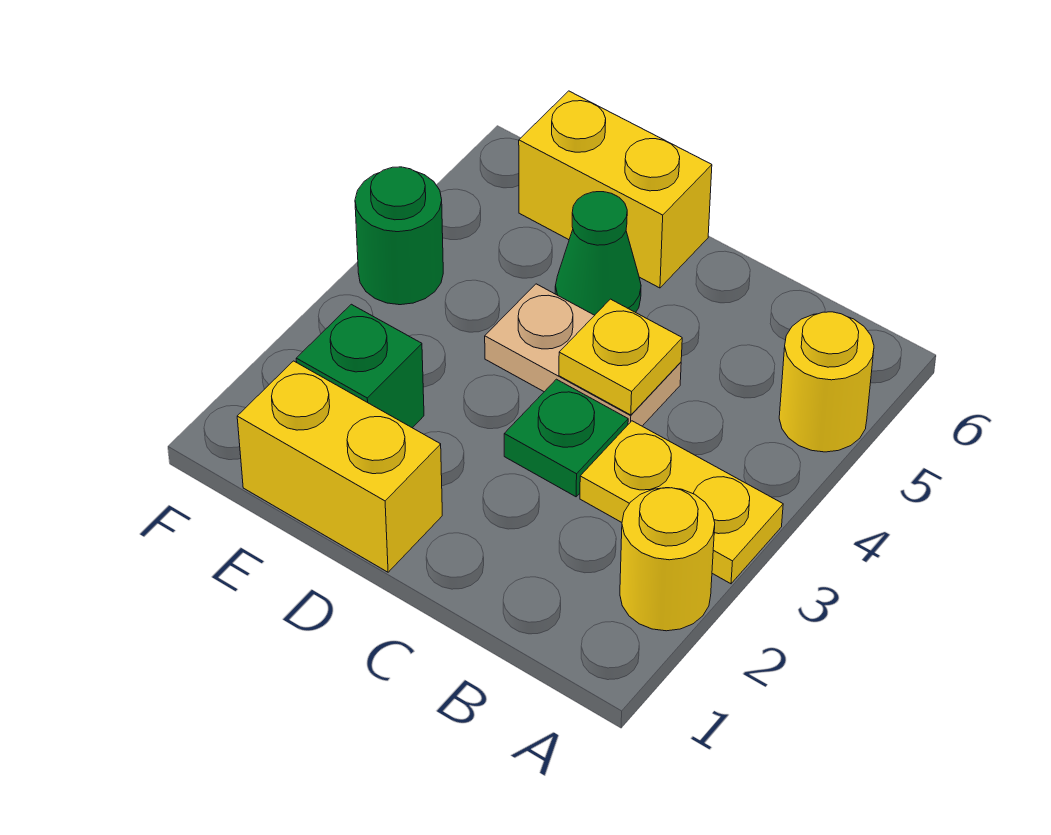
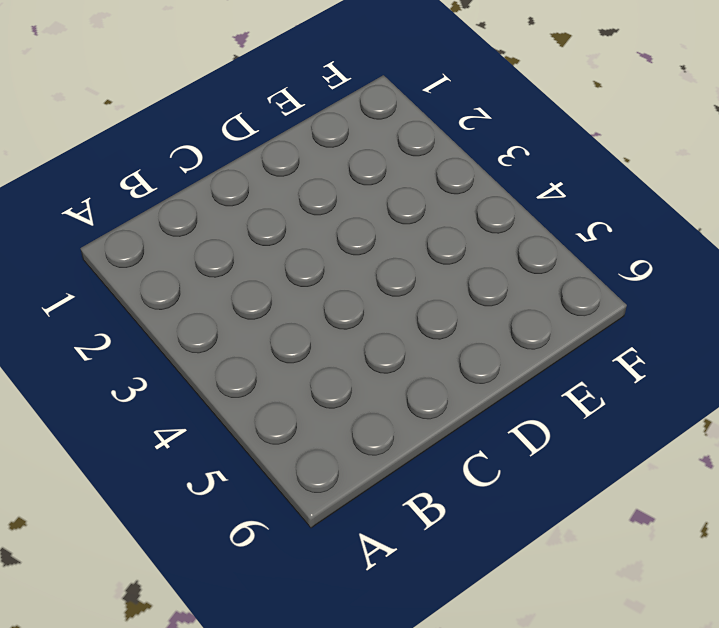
none -> yellow 1x1 round brick [620,488,715,631]
none -> yellow 1x2 plate [580,421,783,584]

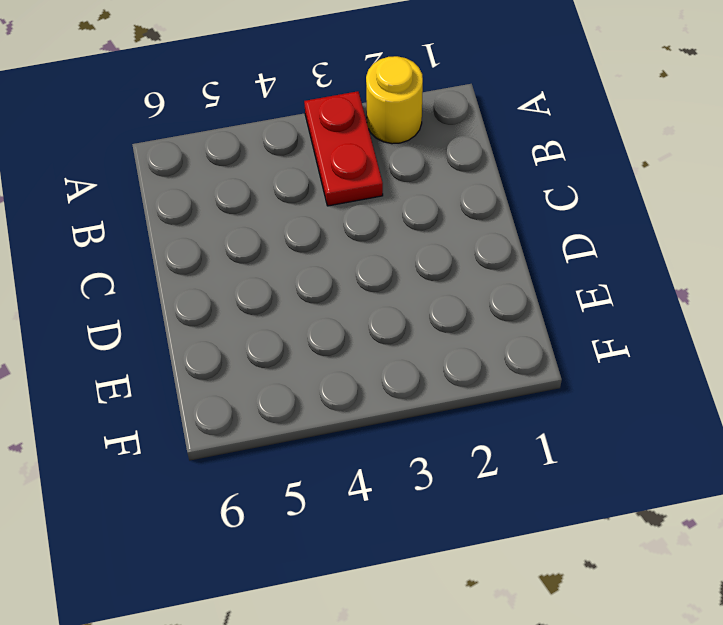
red 1x2 plate [304,91,383,206] -> yellow 1x2 plate [580,421,783,584]
none -> yellow 1x1 round brick [779,312,874,452]
none -> green 1x1 plate [504,379,628,497]

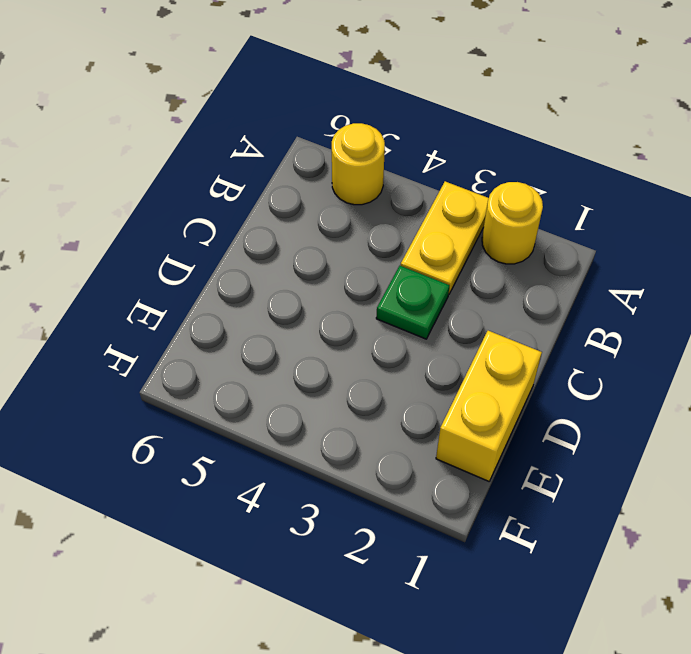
none -> tan 1x2 plate [485,284,681,426]
none -> green 1x1 cone [555,192,641,315]

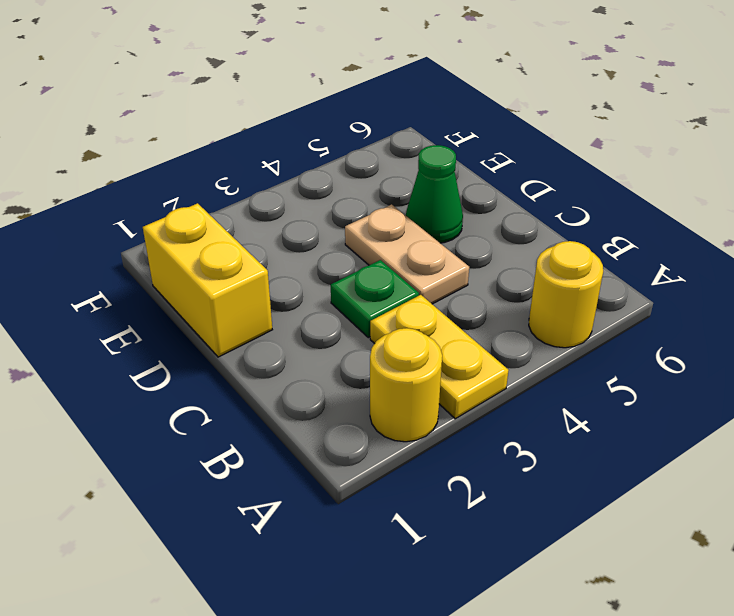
none -> yellow 1x2 brick [519,91,712,288]
none -> green 1x1 brick [296,304,424,428]

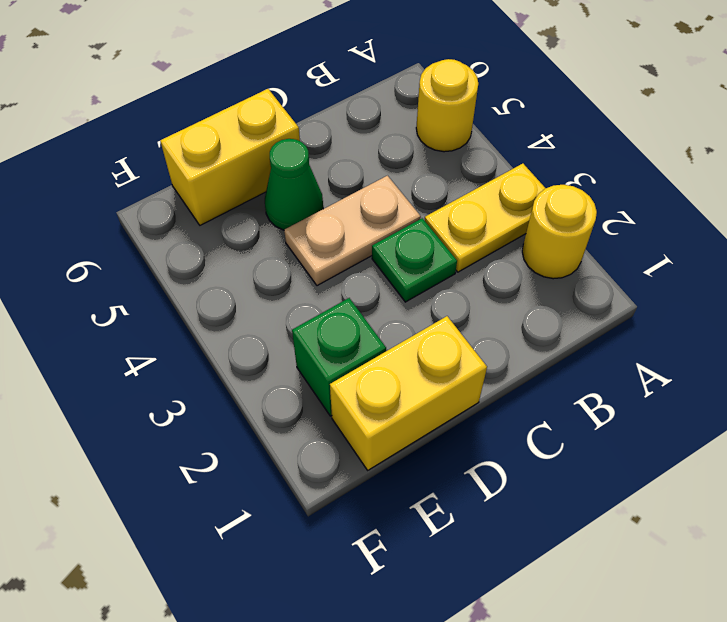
none -> green 1x1 round brick [355,167,443,305]
none -> yellow 1x1 plate [559,299,682,415]

